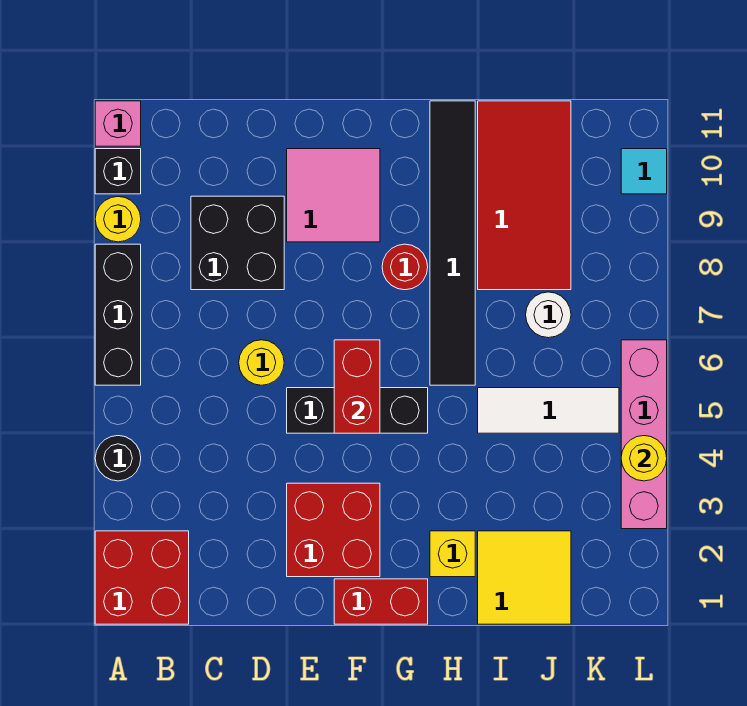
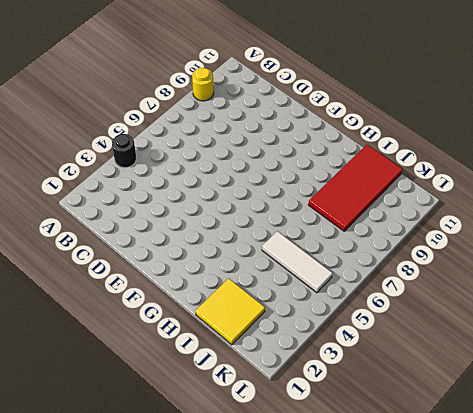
none -> red 2x2 brick [95,531,189,624]
none -> black 1x3 brick [95,244,141,385]
none -> black 1x1 brick [95,149,141,194]

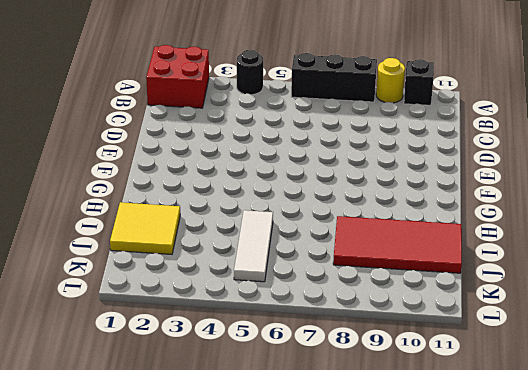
none -> pink 1x1 brick [95,101,141,146]
none -> black 2x2 brick [191,196,284,290]
none -> yellow 1x1 round brick [239,340,284,385]

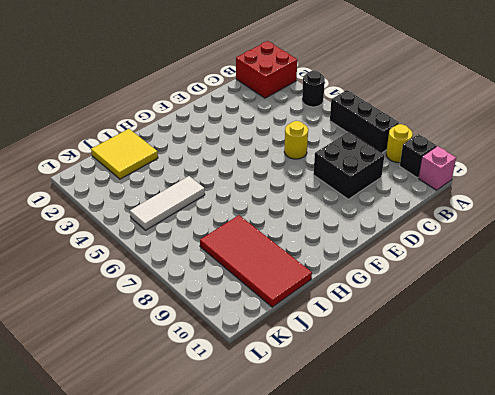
none -> red 2x2 brick [287,483,380,577]
none -> black 1x3 brick [287,388,428,433]
none -> pink 2x2 tile [287,149,380,242]

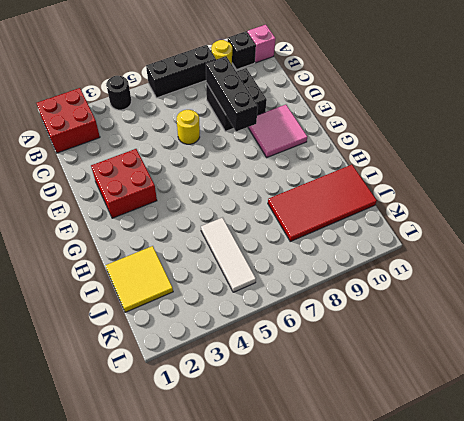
black 1x3 brick [206,56,258,131] -> black 1x3 brick moved to [287,388,428,433]
none -> red 1x2 brick [334,579,428,624]
none -> red 1x1 round brick [382,244,428,290]
none -> yellow 1x1 brick [430,531,475,577]

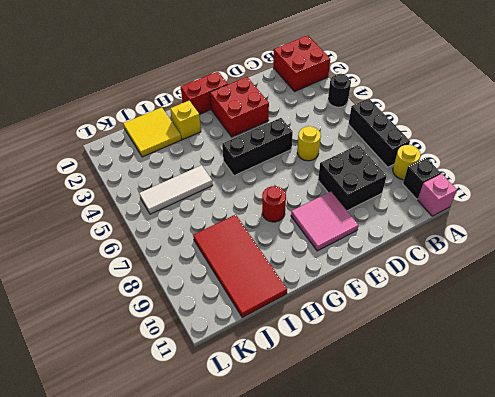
none -> black 1x6 tile [430,101,475,385]
none -> white 1x1 round brick [526,292,571,338]
none -> pink 1x4 brick [621,340,667,529]

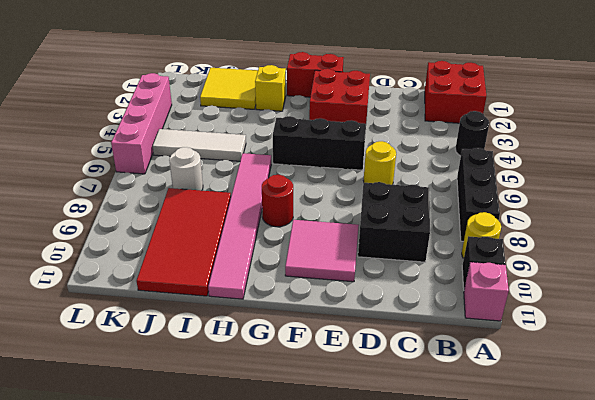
pink 1x6 tile [208,153,271,299] -> black 1x6 tile [430,101,475,385]
none -> cyan 1x1 tile [621,149,667,194]
none -> red 1x2 brick [334,340,380,433]
none -> yellow 1x1 round brick [621,436,667,481]

